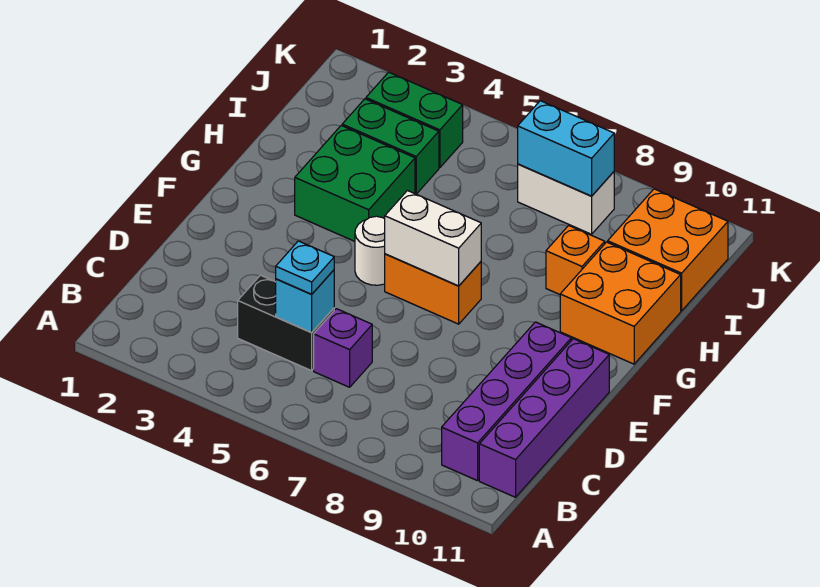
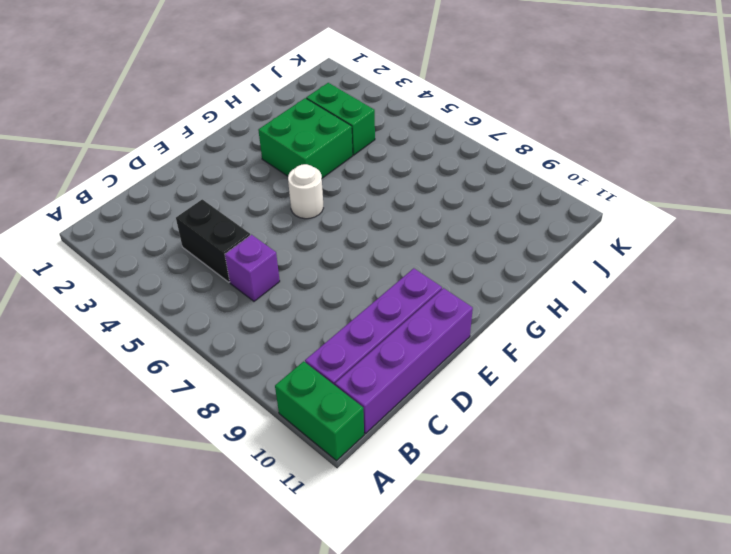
green 1x2 brick [275,361,364,461] -> green 1x2 brick moved to [366,72,463,168]
none -> orange 1x2 brick [385,254,481,324]
none -> orange 2x2 brick [560,242,681,364]
none -> orange 1x1 brick [546,226,605,294]

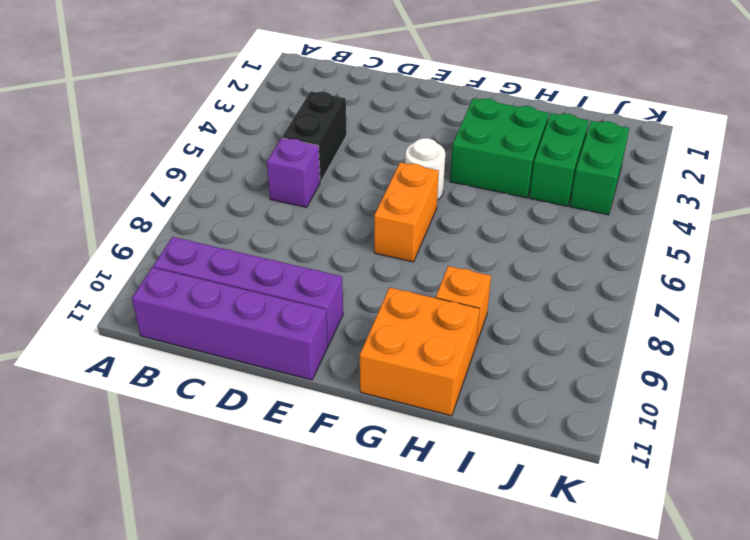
none -> orange 2x2 brick [608,189,728,311]
none -> white 1x2 brick [518,164,614,234]
none -> cyan 1x1 brick [276,270,334,333]

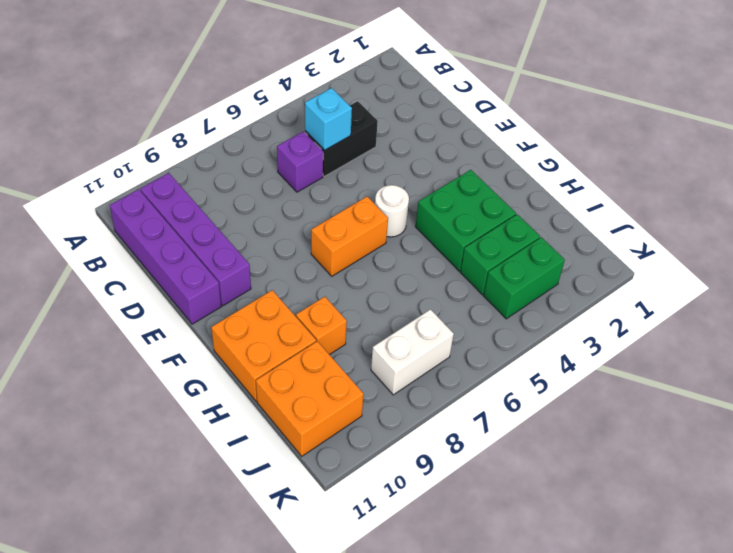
none -> white 1x2 brick [385,191,481,286]
none -> cyan 1x2 brick [518,101,614,196]
none -> cyan 1x1 plate [276,241,334,294]

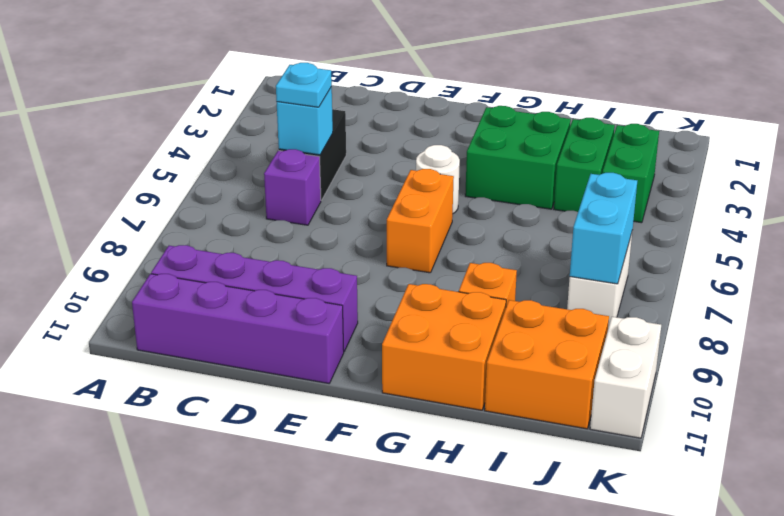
white 1x2 brick [590,317,661,438] -> white 1x2 brick moved to [385,191,481,286]

